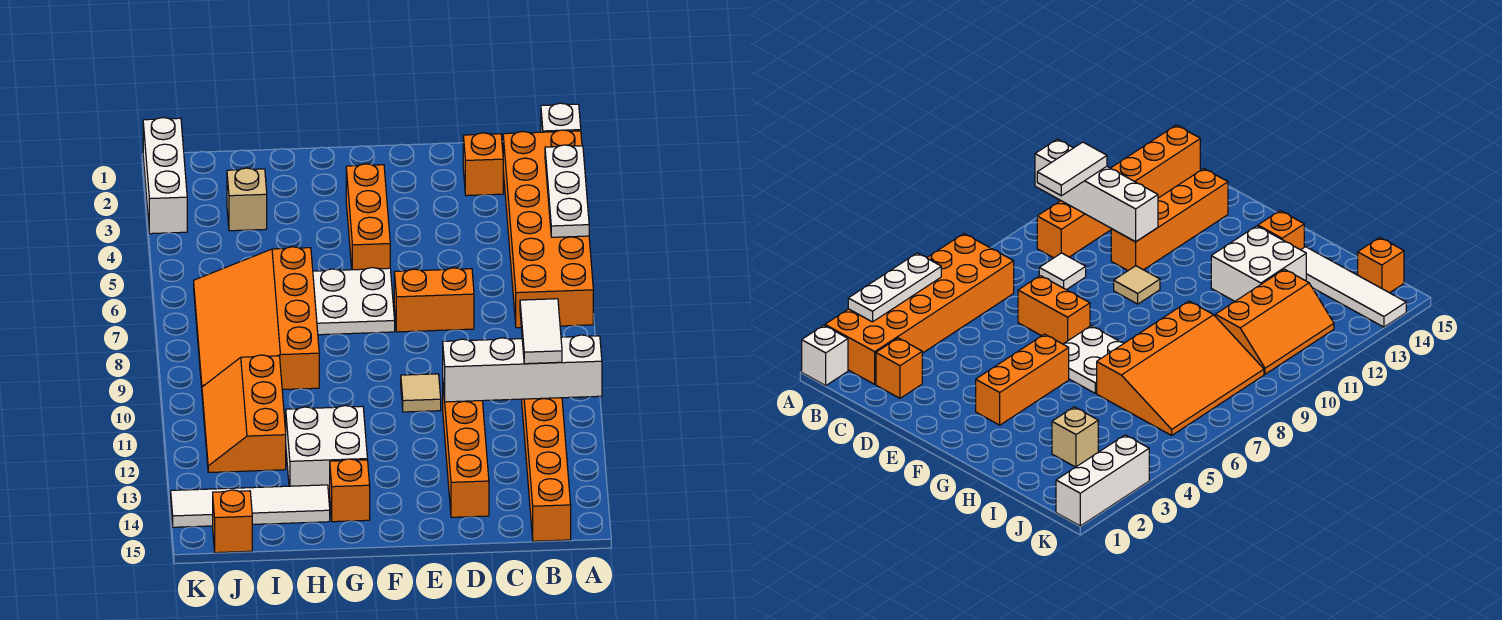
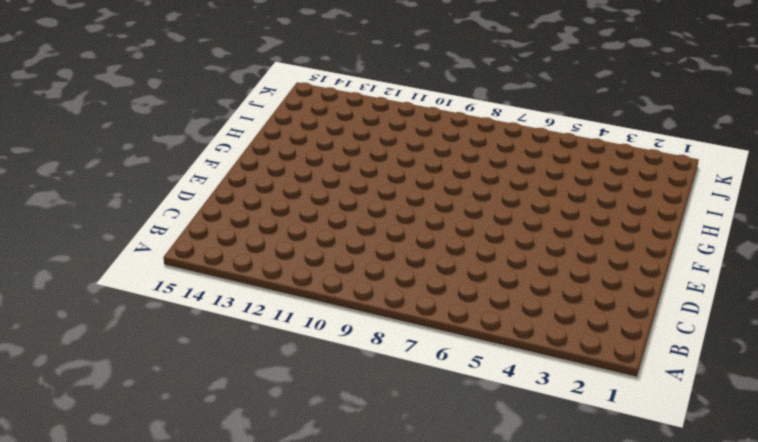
none -> white 1x1 brick [541,103,581,132]
none -> orange 2x6 brick [503,130,593,328]
none -> orange 1x6 brick [521,398,571,541]

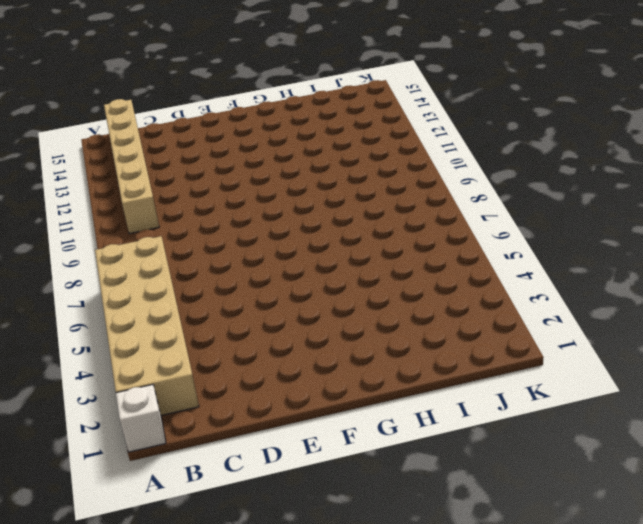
tan 2x6 brick [95,236,199,415] -> orange 2x6 brick [503,130,593,328]
tan 1x6 brick [104,99,159,234] -> orange 1x6 brick [521,398,571,541]
none -> orange 1x1 brick [463,133,503,196]
none -> white 1x1 tile [1039,253,1086,290]
none -> orange 1x2 brick [394,268,474,332]

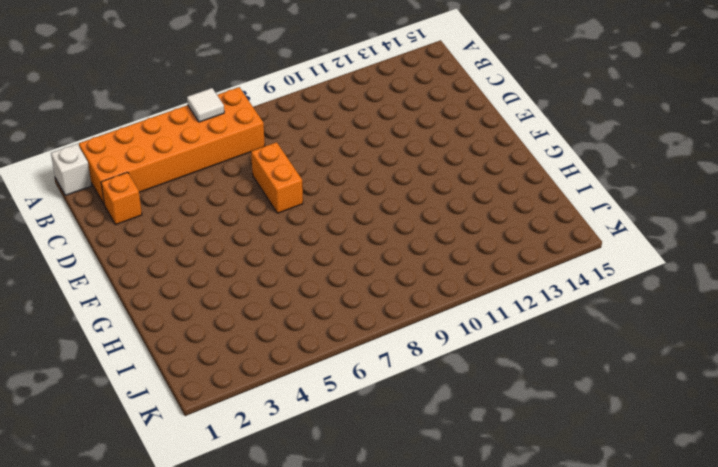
white 1x1 tile [187,88,224,122] -> white 1x1 tile moved to [1039,253,1086,290]
none -> orange 1x6 brick [521,398,571,541]
none -> orange 1x4 brick [443,387,489,517]
none -> tan 1x1 tile [401,374,441,412]

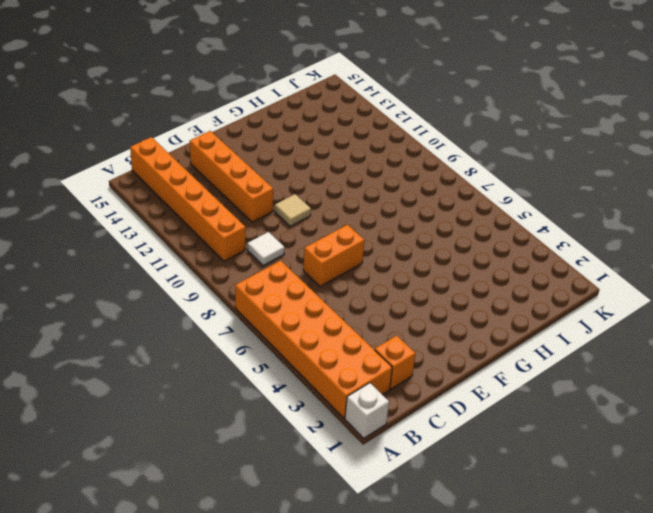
none -> orange 1x3 brick [346,164,390,270]
none -> white 2x2 plate [313,268,395,335]
none -> white 2x2 brick [286,406,367,495]

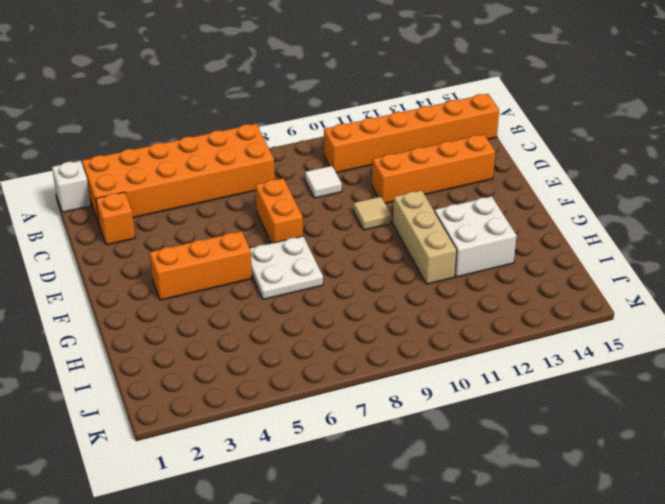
tan 1x3 brick [393,190,457,284] -> none
none -> orange 1x1 brick [330,459,370,522]
none -> orange 3x4 slope [194,247,319,390]
none -> white 1x4 tile [171,485,330,527]

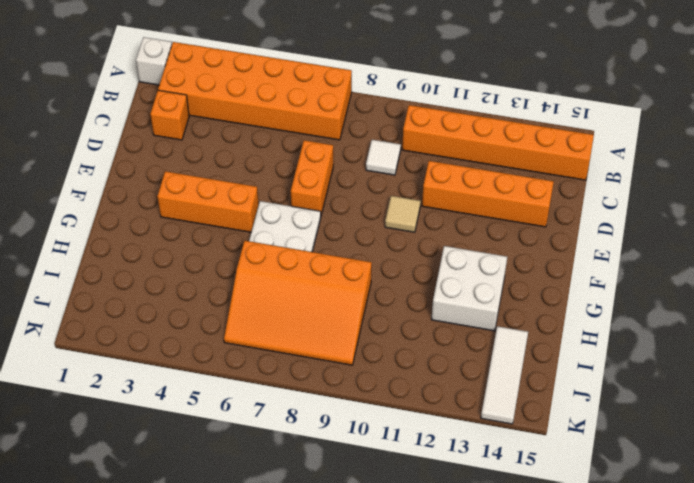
white 1x3 tile [481,326,528,424] -> white 1x4 tile [171,485,330,527]
none -> orange 1x1 brick [330,459,370,522]
none -> tan 1x1 brick [227,168,267,231]
none -> orange 2x3 slope [202,355,286,473]

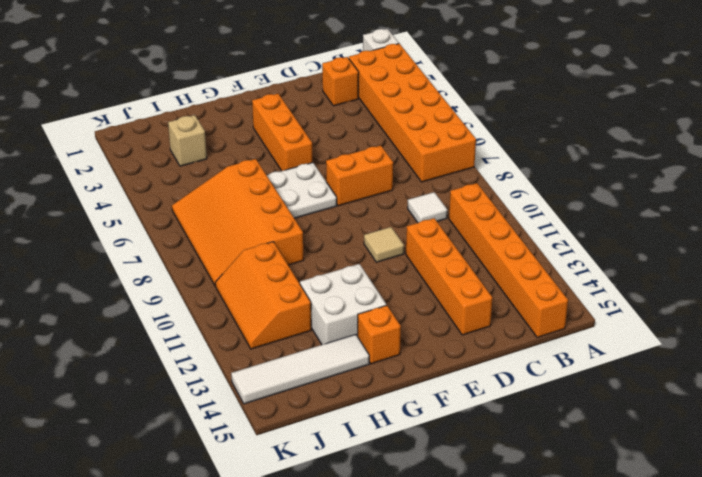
none -> orange 1x1 brick [213,490,252,553]
none -> white 1x3 brick [143,118,187,234]
none -> white 1x3 plate [545,145,589,237]

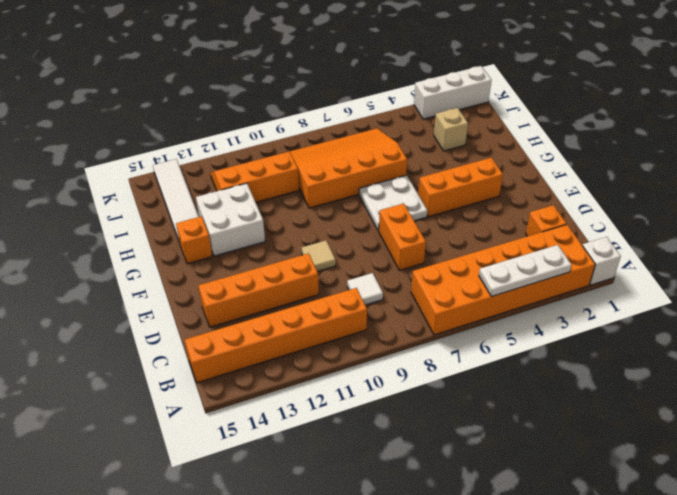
none -> orange 1x1 brick [213,490,252,553]
none -> white 1x4 brick [443,335,602,402]
none -> white 1x2 tile [520,299,562,364]

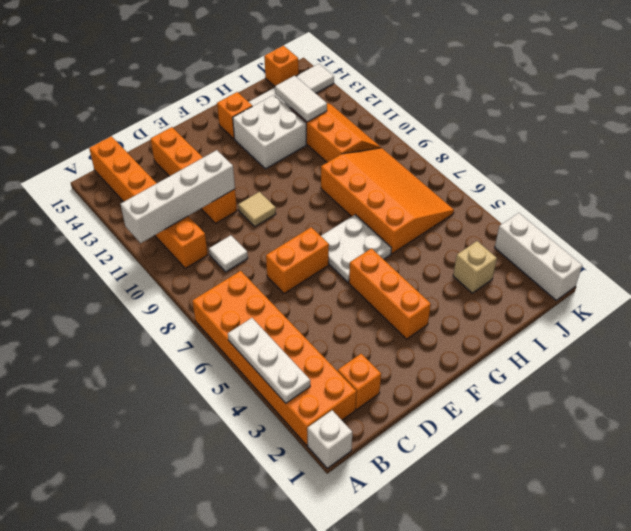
white 1x2 tile [275,76,327,122] -> white 1x2 tile moved to [520,299,562,364]

